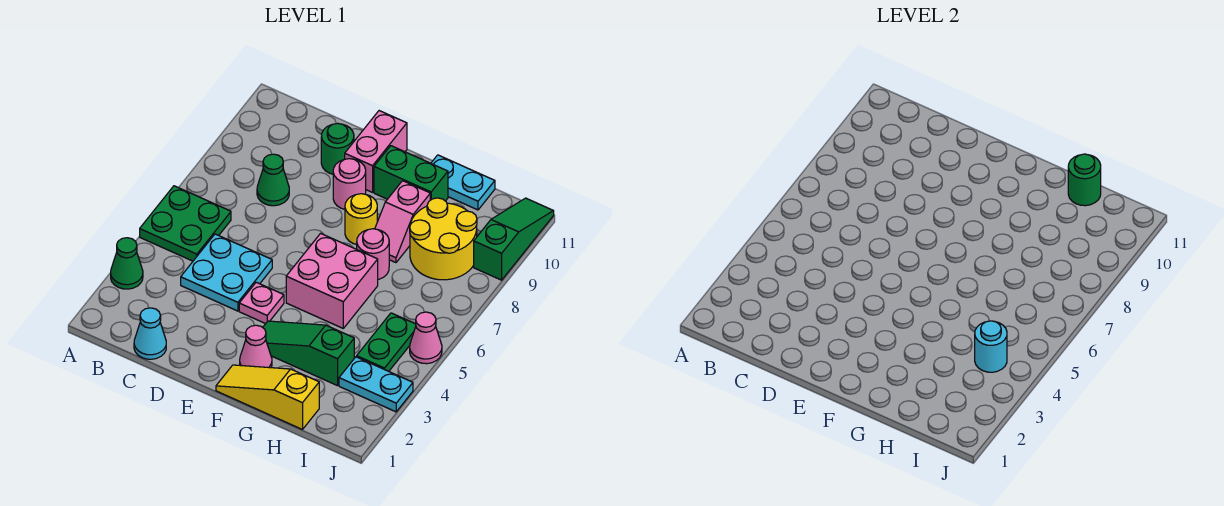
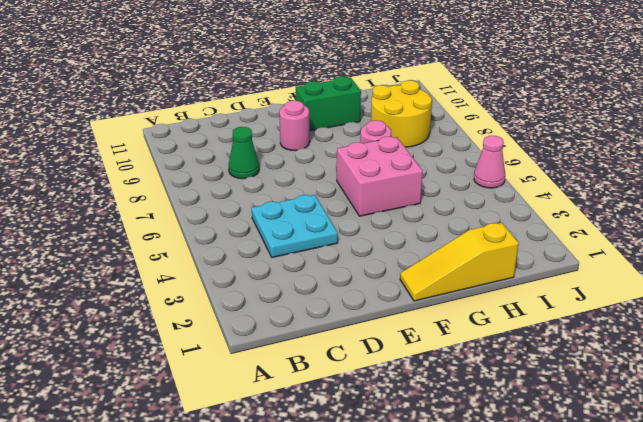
none -> green 1x1 cone [111,238,143,289]
none -> green 2x2 plate [140,186,231,261]
none -> cyan 1x1 cone [134,308,166,359]

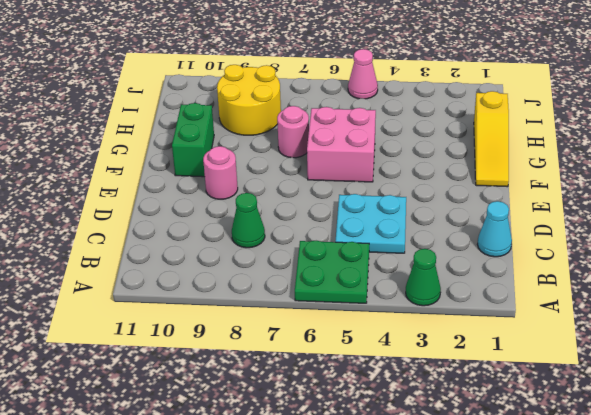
none -> green 1x1 round brick [321,123,354,174]
none -> pink 1x1 plate [239,282,284,324]
none -> pink 1x2 brick [345,111,407,192]

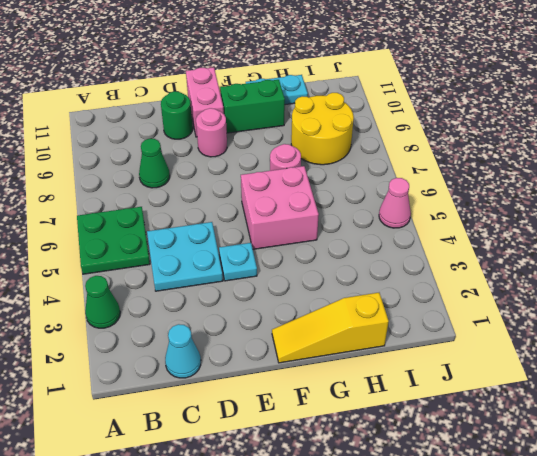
cyan 1x1 plate [219,243,257,281] -> pink 1x1 plate [239,282,284,324]
none -> pink 1x1 cone [240,325,272,368]
none -> green 1x3 slope [263,321,354,386]
none -> yellow 1x1 round brick [345,194,377,245]

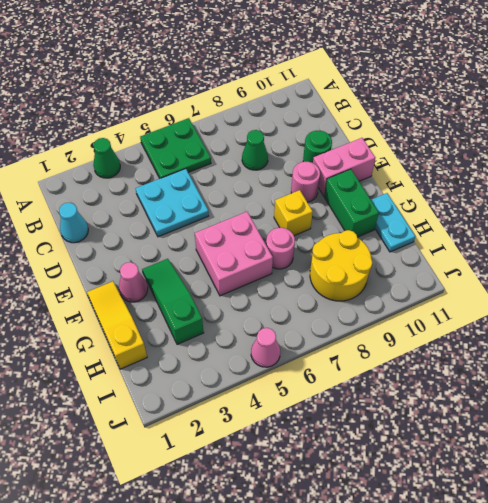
yellow 1x1 brick [274,190,313,236] -> yellow 1x1 round brick [345,194,377,245]
none -> pink 1x1 plate [239,282,284,324]
none -> pink 1x2 slope [375,181,430,263]
none -> cyan 1x2 plate [339,357,413,412]

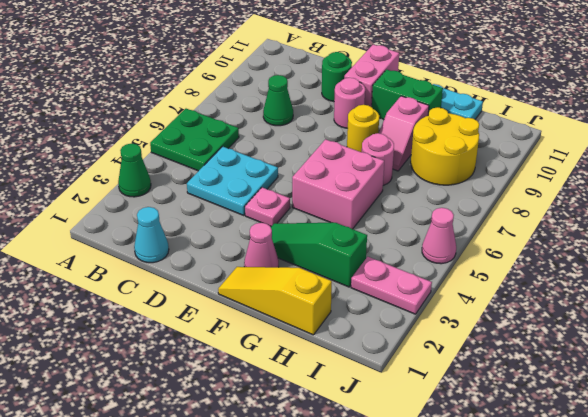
pink 1x2 plate [351,257,432,314] -> cyan 1x2 plate [339,357,413,412]
none -> green 1x2 plate [357,313,416,371]
none -> green 1x3 slope [474,198,554,280]
none -> green 1x1 round brick [1068,154,1101,206]

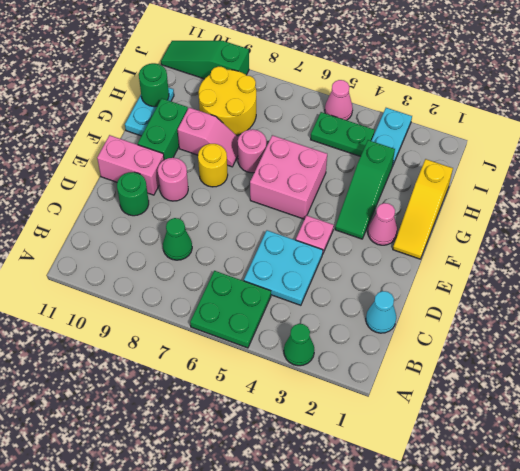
none -> cyan 1x1 round brick [975,321,1007,372]

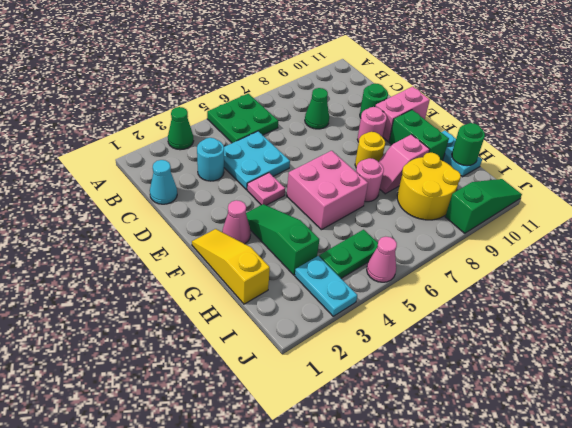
cyan 1x1 round brick [197,138,224,181] -> cyan 1x1 round brick moved to [975,321,1007,372]

